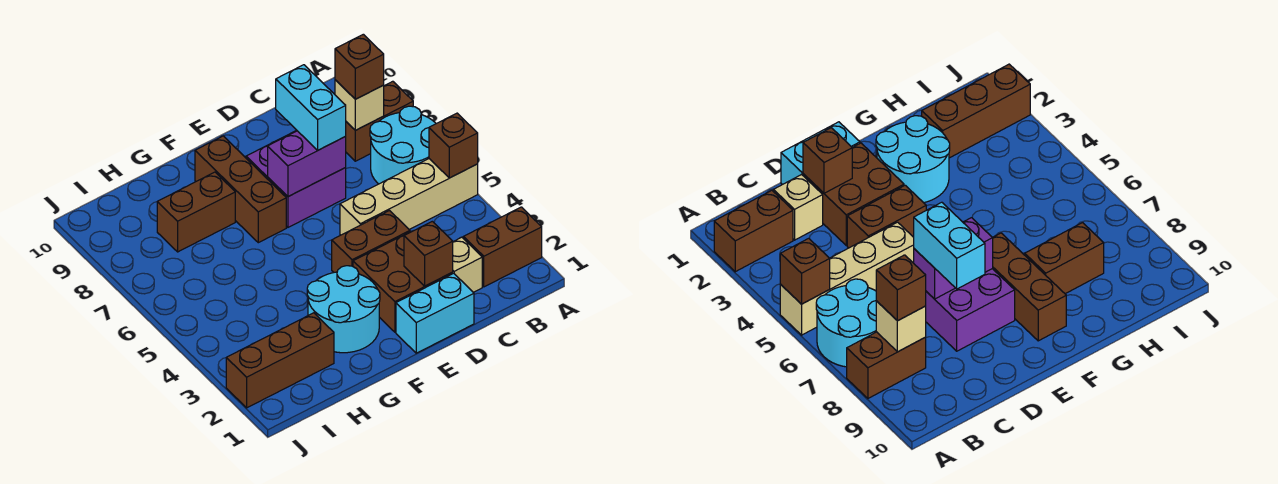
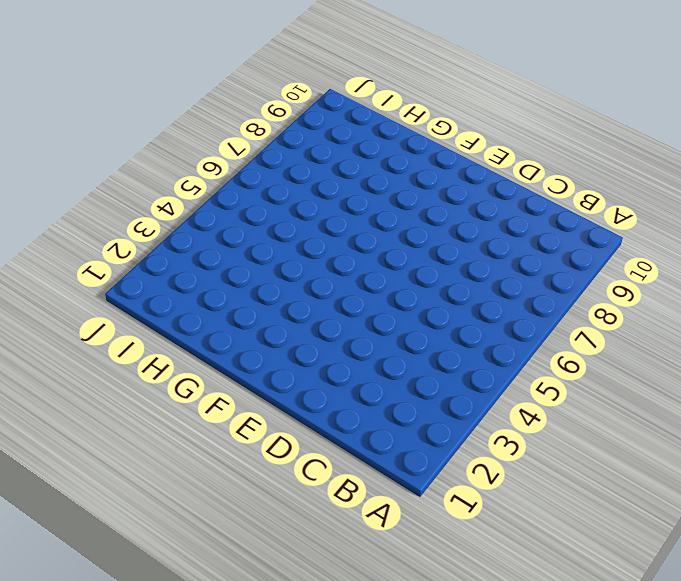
none -> brown 1x2 brick [463,207,542,287]
none -> tan 1x4 brick [340,159,478,235]
none -> cyan 2x2 round brick [370,106,436,184]

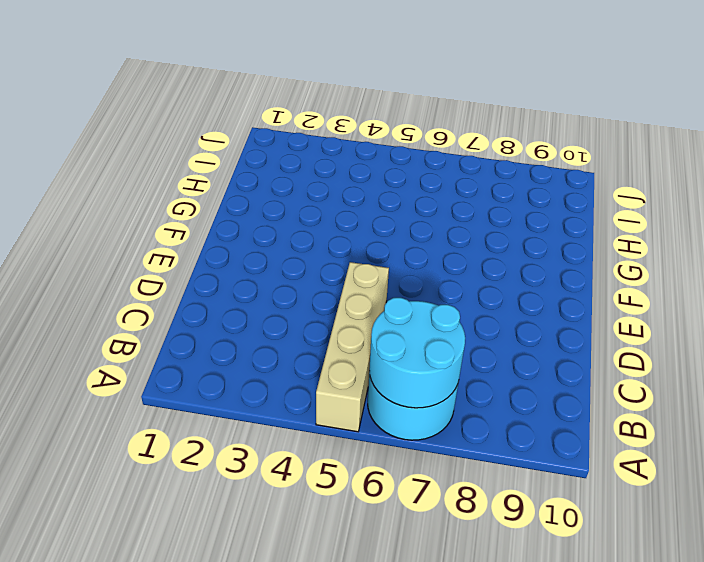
cyan 2x2 round brick [369,298,465,408] -> cyan 2x2 round brick moved to [307,266,380,353]
none -> brown 1x2 brick [463,207,542,287]
none -> brown 1x2 brick [345,81,413,161]
none -> tan 1x1 brick [453,237,482,292]

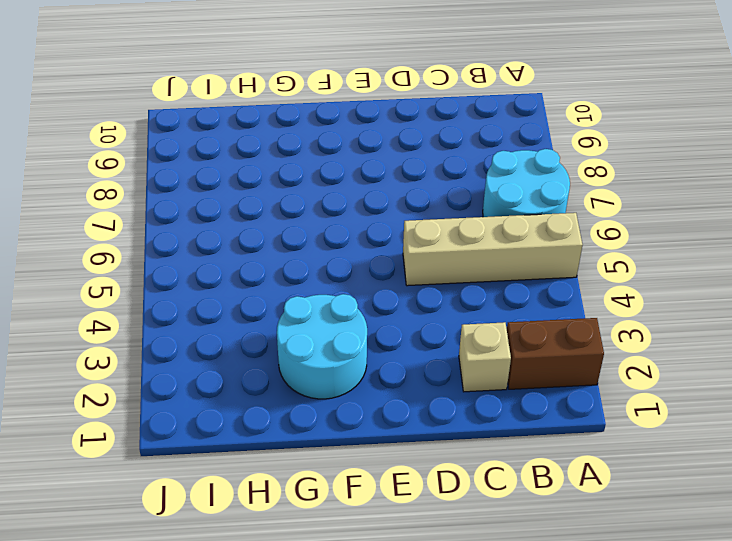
none -> brown 1x2 brick [345,81,413,161]
none -> cyan 1x2 brick [396,273,474,353]
none -> brown 2x2 brick [353,231,453,332]

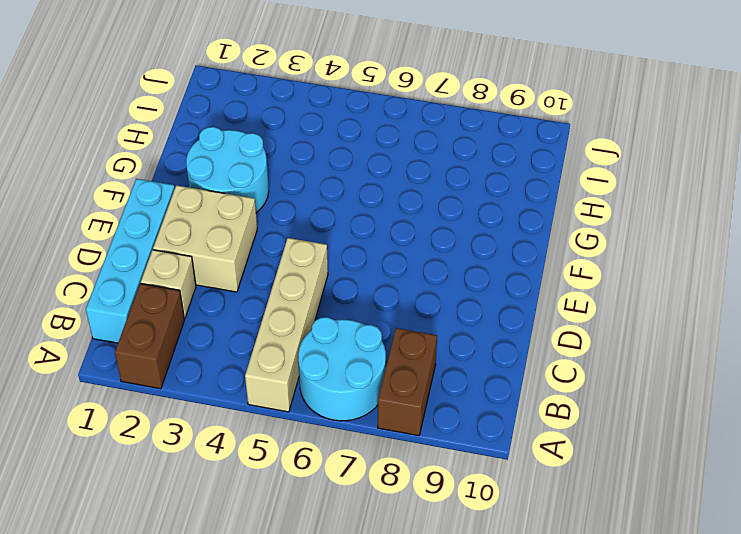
cyan 1x4 brick [86,179,175,343] -> cyan 1x2 brick [396,273,474,353]
tan 2x2 brick [153,185,257,292] -> brown 2x2 brick [353,231,453,332]
none -> brown 1x2 brick [332,211,410,272]
none -> purple 2x2 brick [246,130,346,227]
none -> brown 1x3 brick [195,136,286,243]

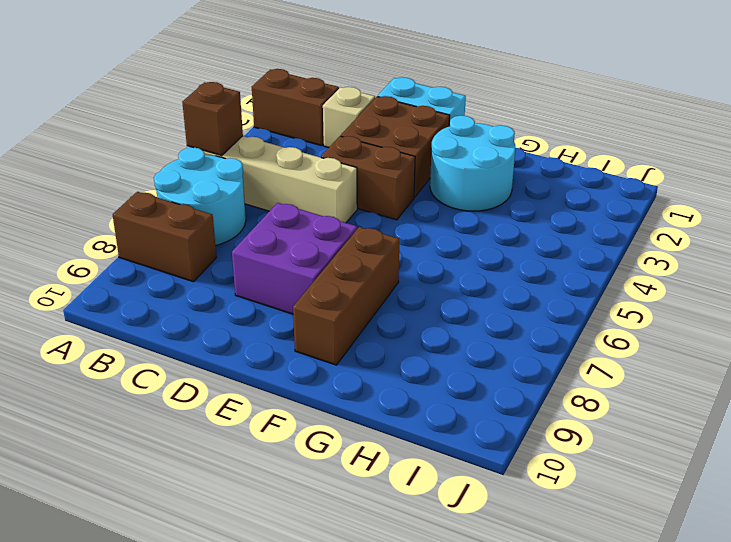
none -> brown 1x2 brick [157,172,235,252]
none -> brown 1x3 brick [226,313,334,408]
none -> tan 1x1 brick [335,80,384,130]

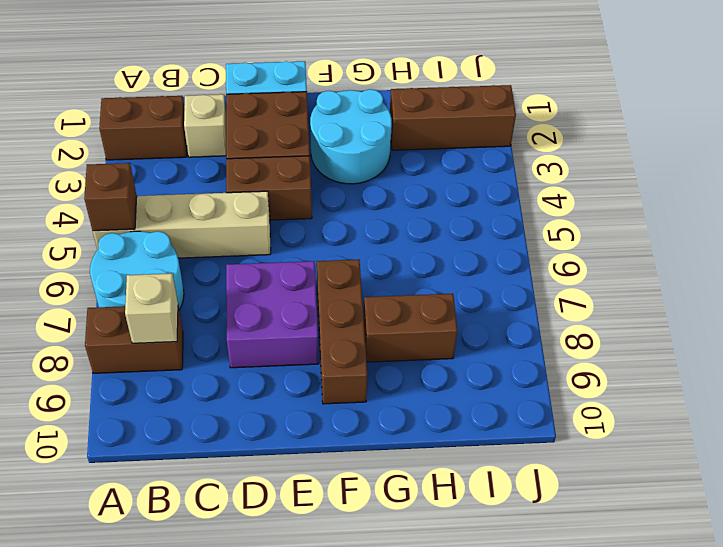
none -> brown 1x1 brick [404,221,453,286]
none -> purple 1x2 brick [268,131,346,197]
none -> brown 1x1 brick [335,34,384,99]

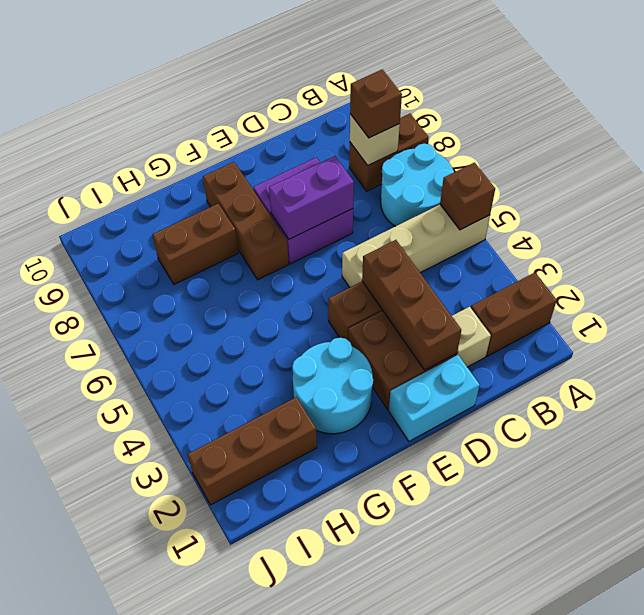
brown 1x3 brick [362,240,461,370] -> brown 1x1 brick [404,221,453,286]
none -> cyan 1x2 brick [276,65,346,150]

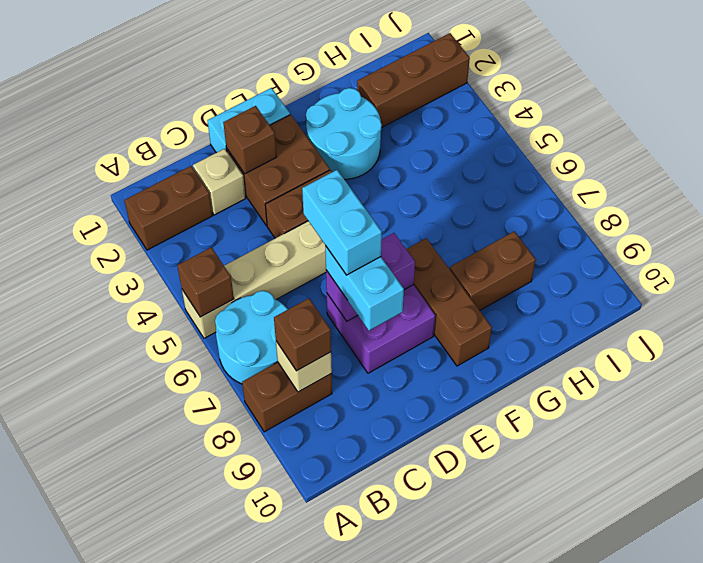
cyan 1x2 brick [302,170,382,275] -> none

